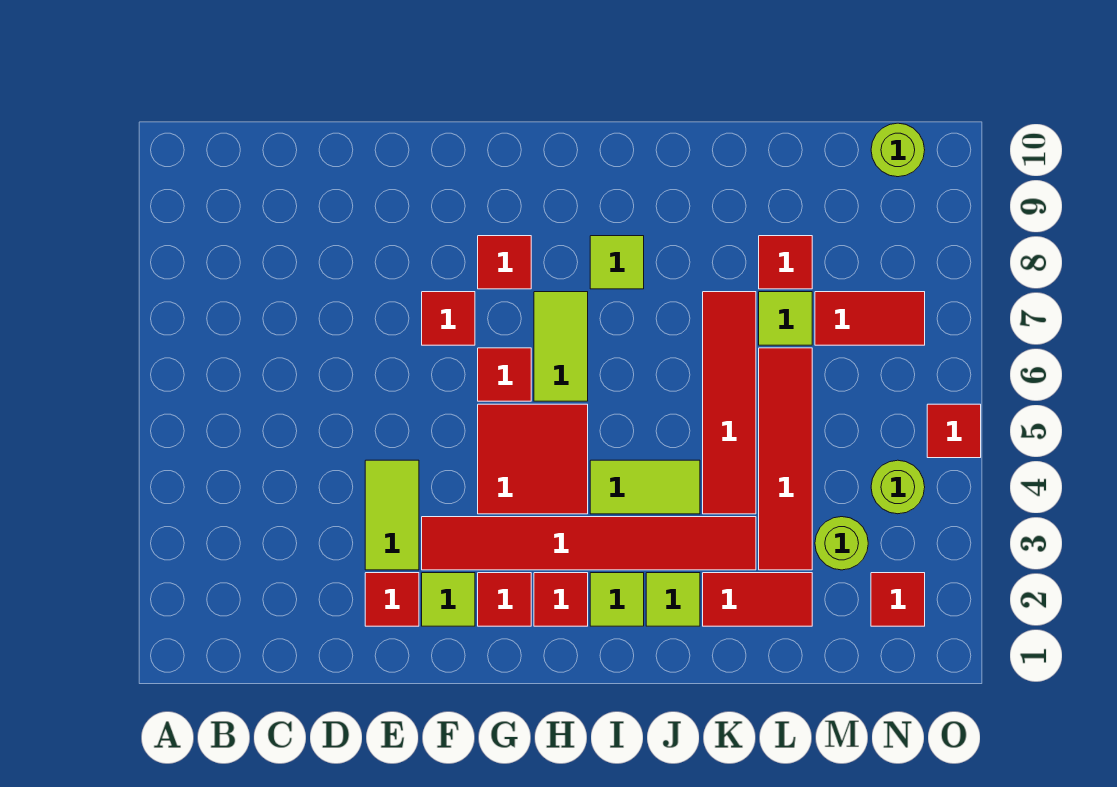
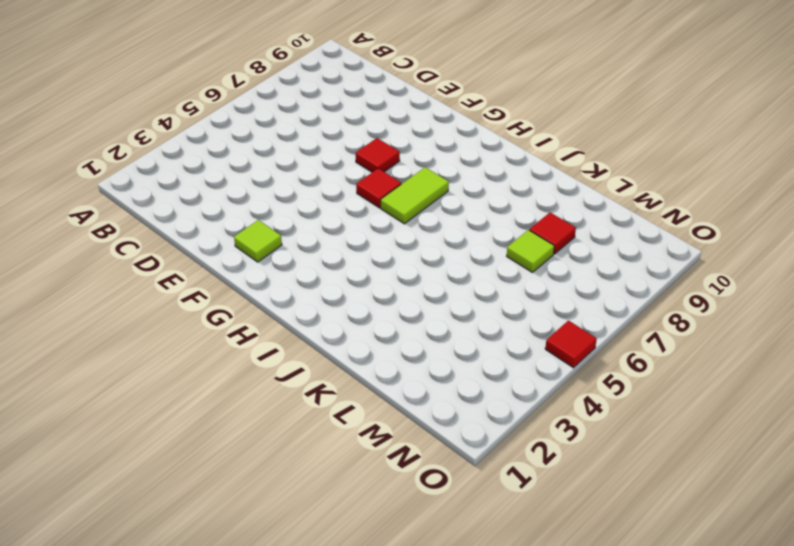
none -> red 1x1 tile [365,573,419,626]
none -> lime 1x2 tile [365,460,419,570]
none -> red 1x6 tile [422,517,756,570]

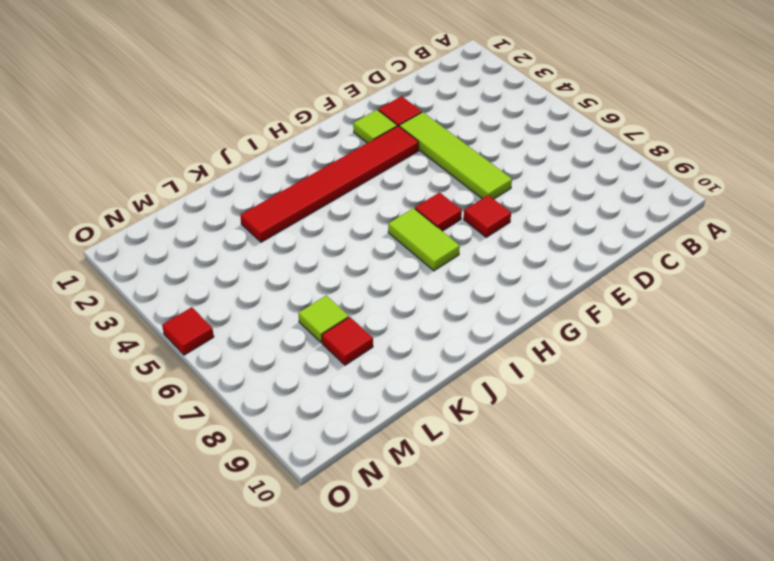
lime 1x4 tile [399,112,512,199] -> lime 1x2 tile [365,460,419,570]
none -> red 1x1 tile [478,573,531,626]
none -> red 2x2 tile [478,404,588,514]
none -> red 1x1 tile [478,236,531,289]

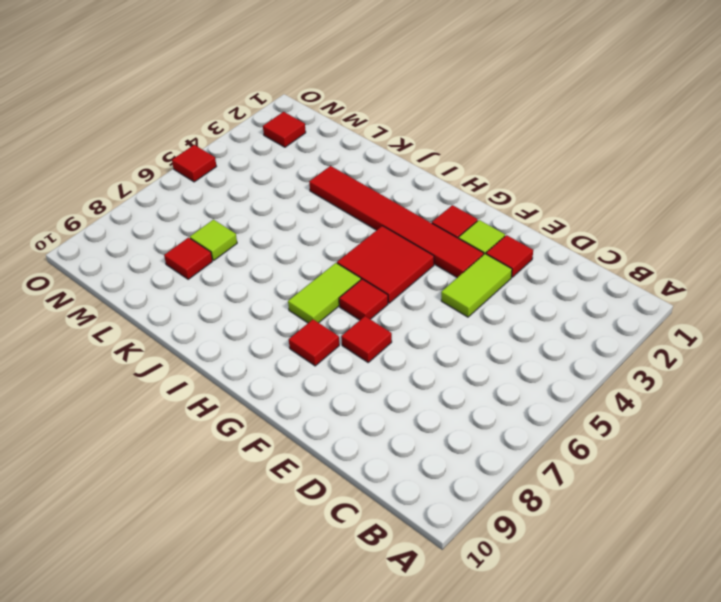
none -> red 1x1 tile [534,573,588,626]
none -> lime 1x1 tile [590,573,644,626]
none -> lime 1x2 tile [590,460,700,514]

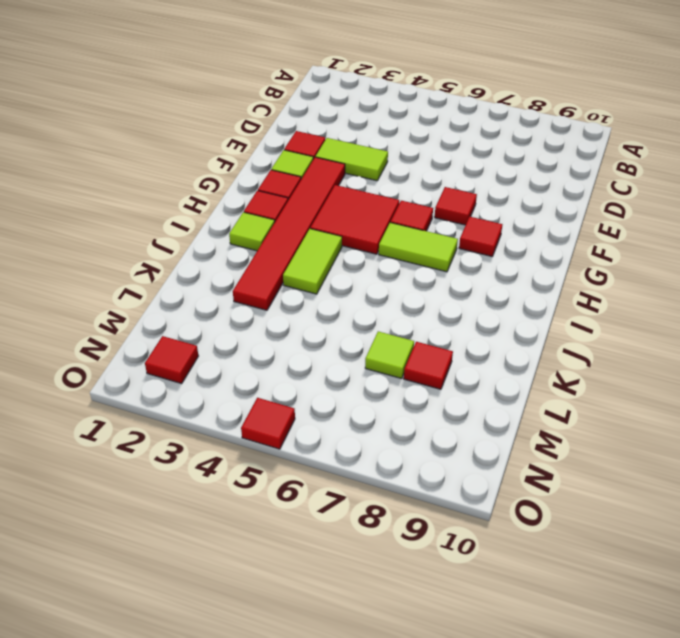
none -> lime 1x1 tile [590,236,644,289]
none -> lime 1x1 tile [646,573,700,626]
none -> red 1x2 tile [703,573,812,626]

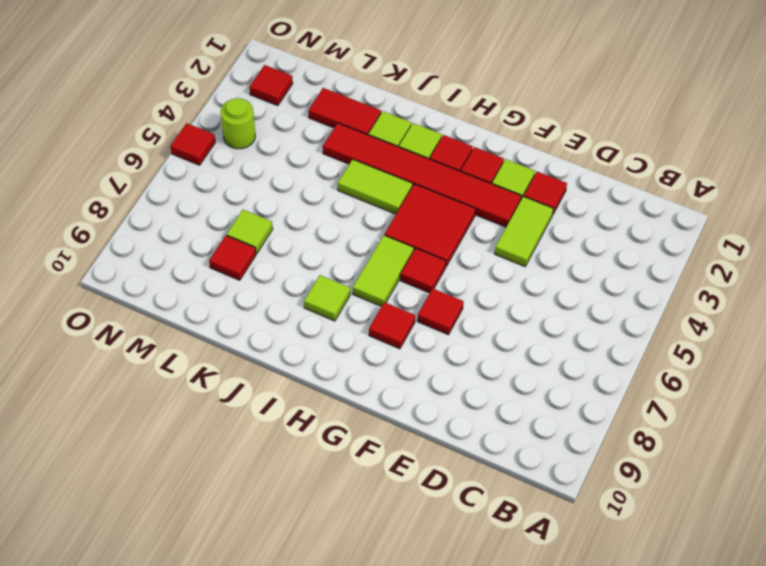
none -> red 1x4 tile [703,292,756,514]
none -> red 1x4 tile [759,348,812,570]
none -> lime 1x1 round brick [815,517,868,570]

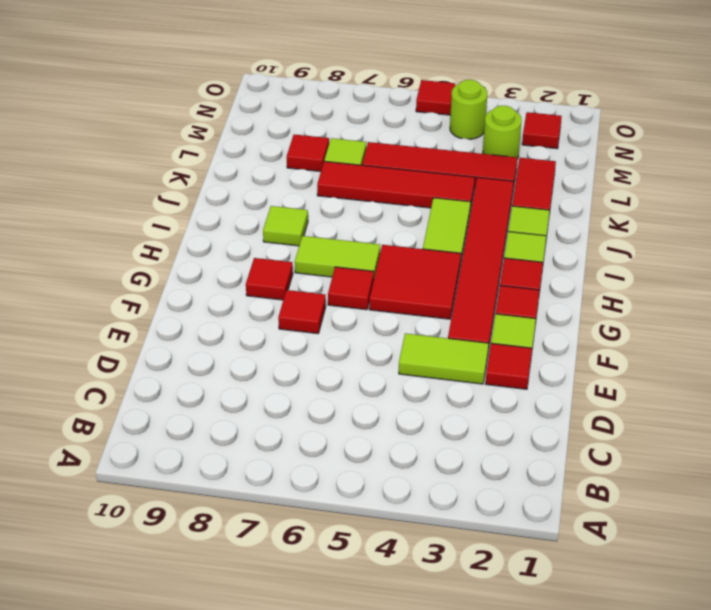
none -> red 1x2 tile [815,292,925,345]
none -> lime 1x1 round brick [871,123,925,177]

